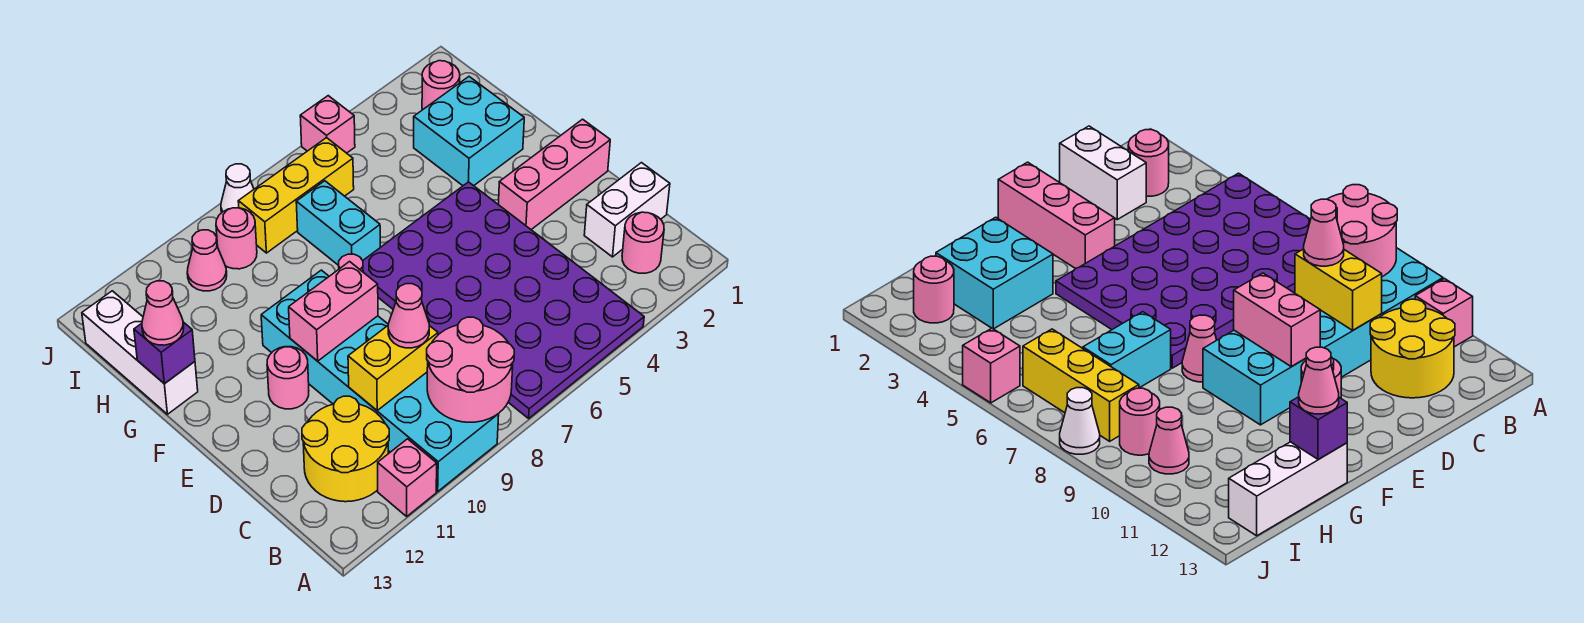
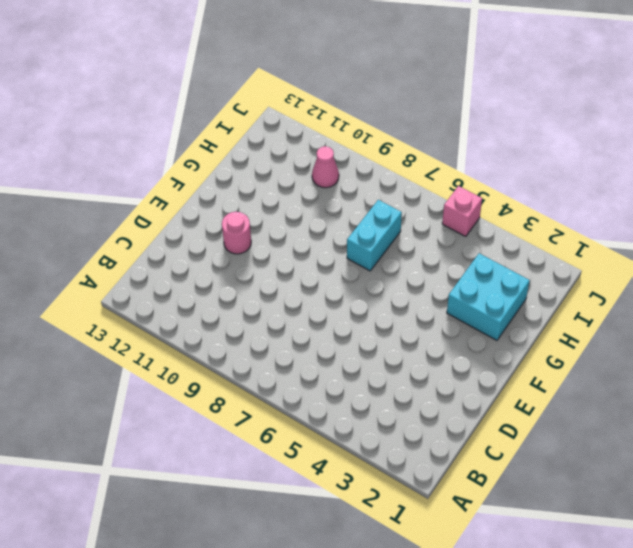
none -> purple 4x6 plate [363,182,644,418]
none -> cyan 2x6 brick [261,270,499,491]
none -> pink 1x1 brick [378,439,437,516]

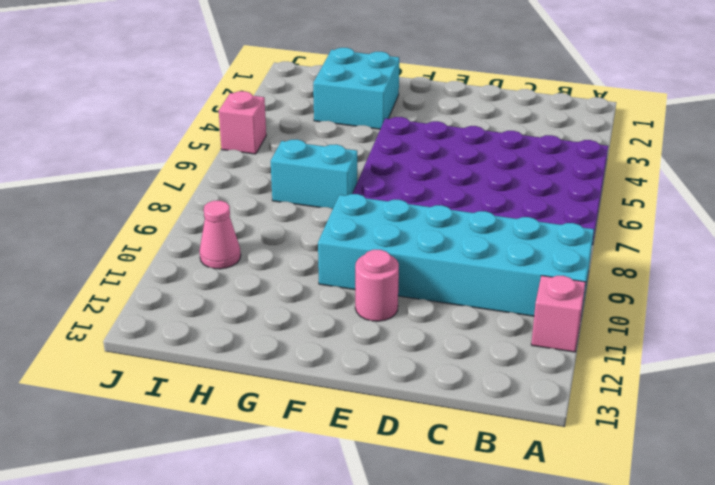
none -> pink 1x1 round brick [622,212,664,273]
none -> yellow 2x2 round brick [302,396,389,502]
none -> white 1x2 brick [584,163,670,257]

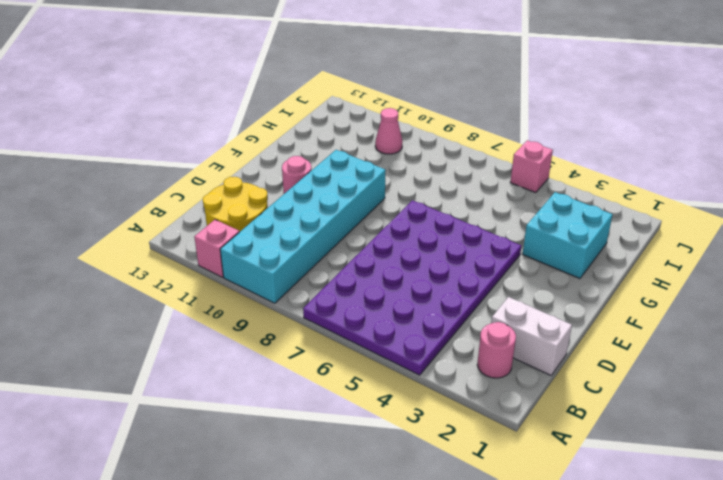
none -> pink 1x3 brick [498,119,610,230]
none -> pink 1x1 cone [1182,315,1217,382]
none -> cyan 1x2 brick [296,181,380,265]

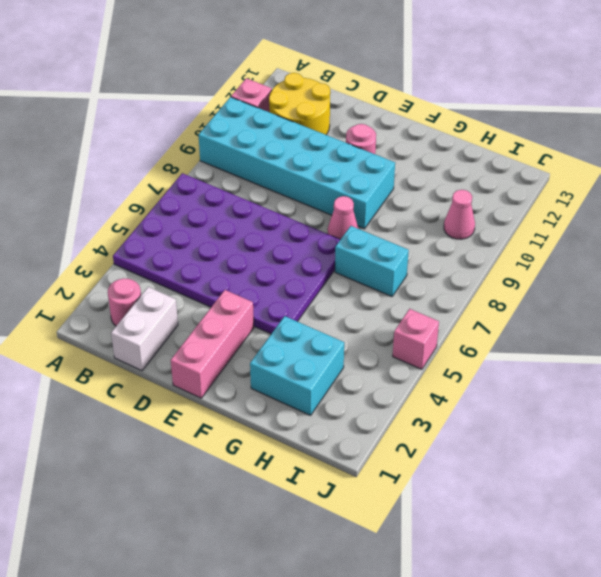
none -> white 1x3 brick [82,291,198,414]
none -> pink 1x1 round brick [422,61,460,110]
none -> yellow 1x3 brick [238,138,354,253]

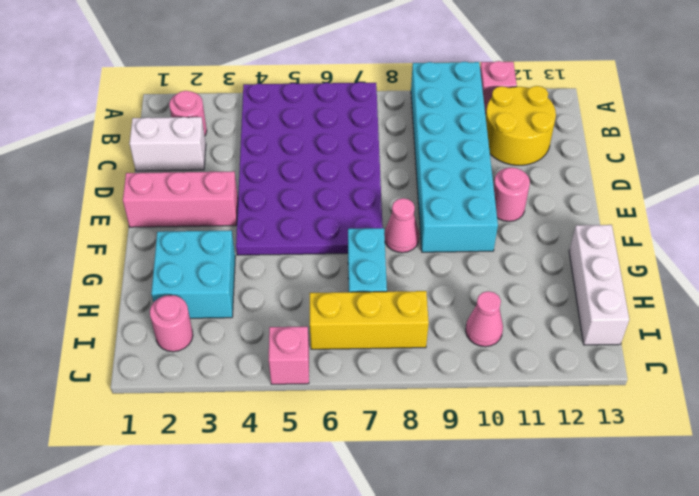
none -> pink 1x1 round brick [216,208,257,269]
none -> white 1x1 cone [221,164,254,213]
none -> pink 2x2 round brick [427,317,514,422]

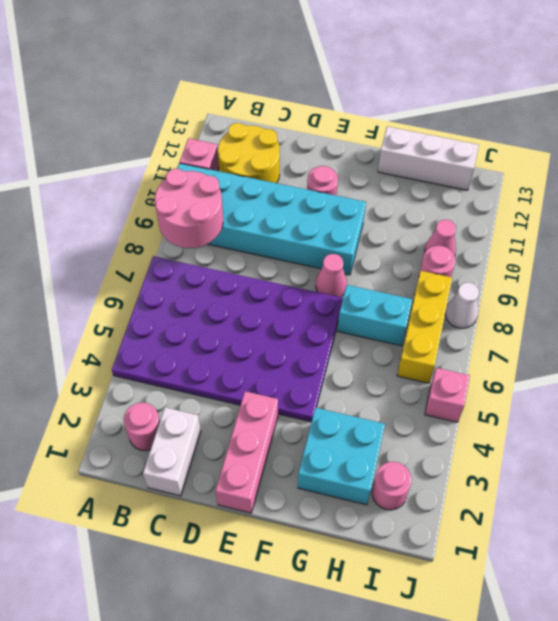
none -> yellow 1x2 brick [348,326,438,410]
none -> pink 1x2 brick [289,262,378,361]
none -> purple 1x1 brick [134,322,195,384]

